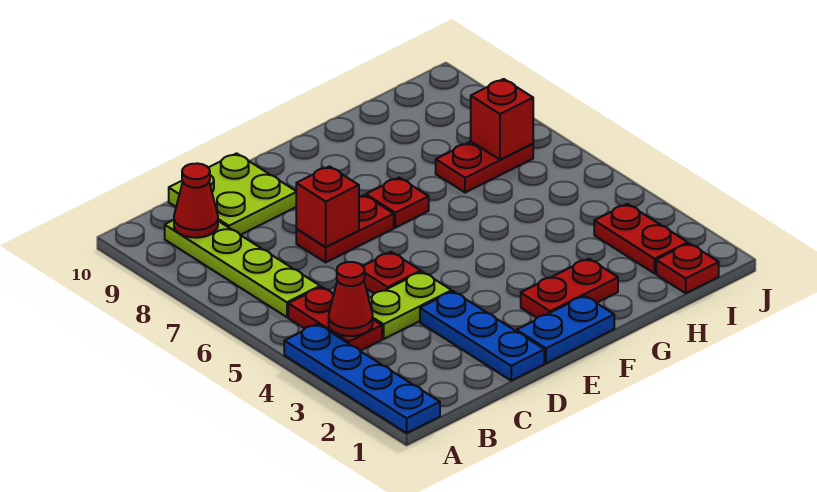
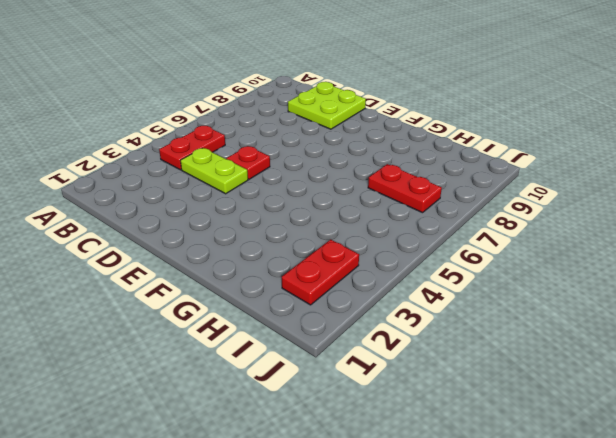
none -> blue 1x4 plate [284,324,440,433]
none -> lime 1x4 plate [165,220,320,317]
none -> blue 1x3 plate [420,291,544,381]

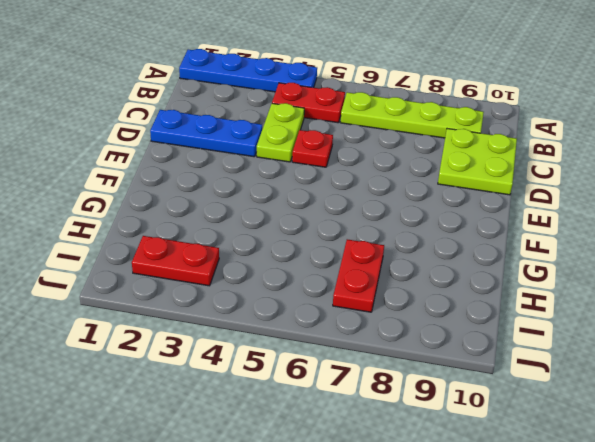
none -> red 1x2 plate [296,195,394,262]
none -> blue 1x2 plate [517,296,614,363]
none -> red 1x2 plate [521,259,618,318]

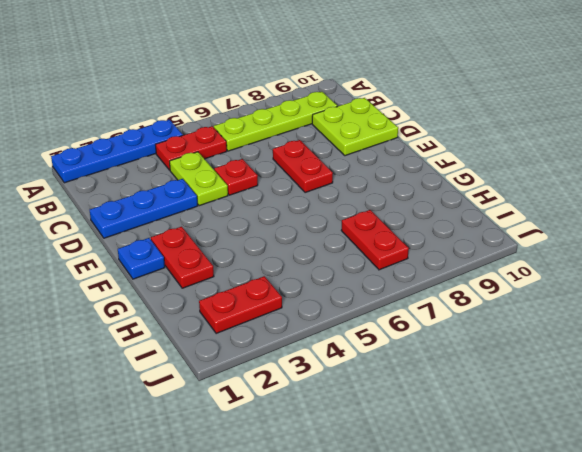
blue 1x1 plate [118,238,165,279] -> blue 1x2 plate [517,296,614,363]
none -> red 1x1 plate [366,178,429,228]
none -> red 1x1 plate [656,243,719,293]
none -> red 1x1 cone [329,262,373,336]

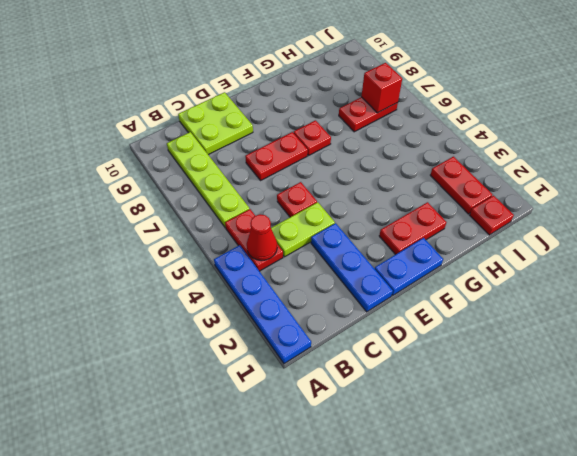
none -> red 1x1 cone [174,163,218,238]
none -> red 1x1 brick [296,166,359,247]

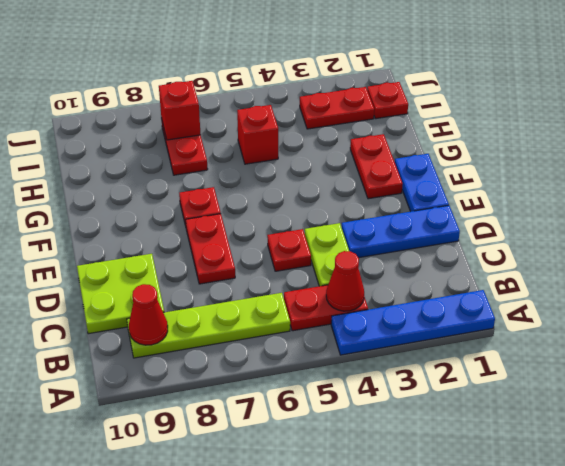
red 1x1 brick [237,105,278,164] -> red 1x1 brick moved to [296,166,359,247]

